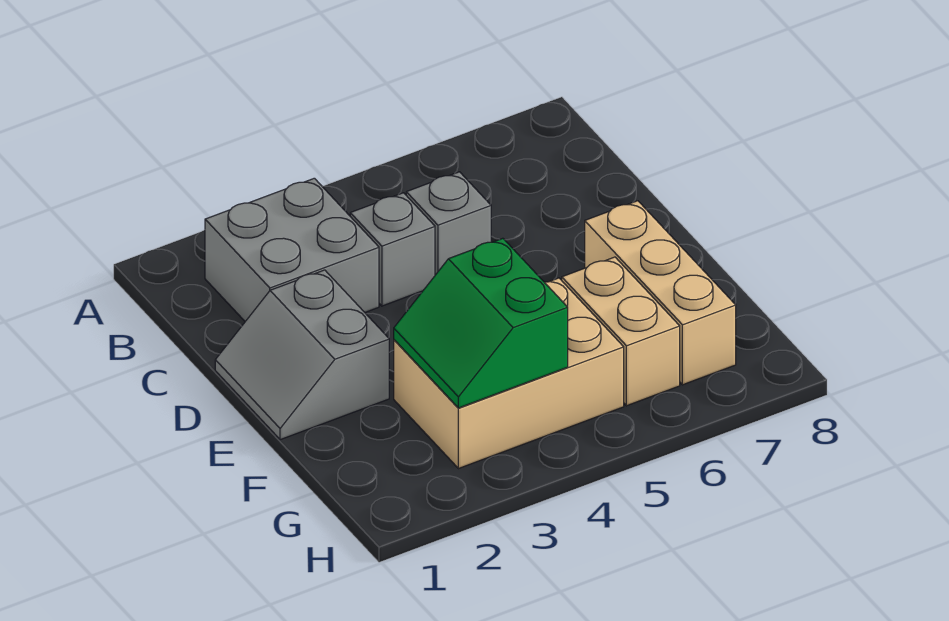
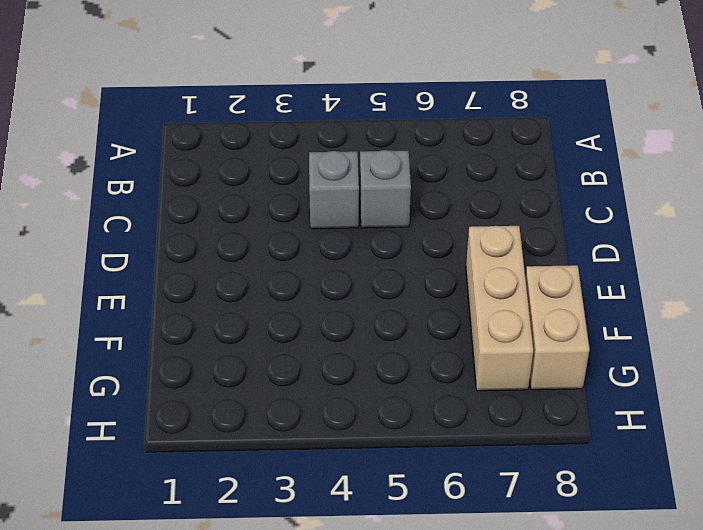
tan 1x2 brick [525,265,590,390] -> tan 1x2 brick moved to [562,257,680,406]
none -> grey 2x2 brick [205,178,379,321]
none -> grey 2x2 slope [215,270,389,440]

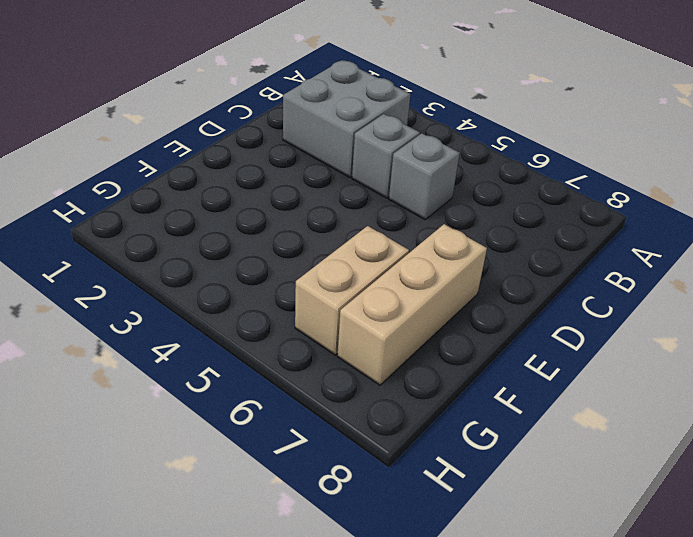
none -> grey 2x2 slope [215,270,389,440]
none -> tan 2x3 brick [394,278,624,469]

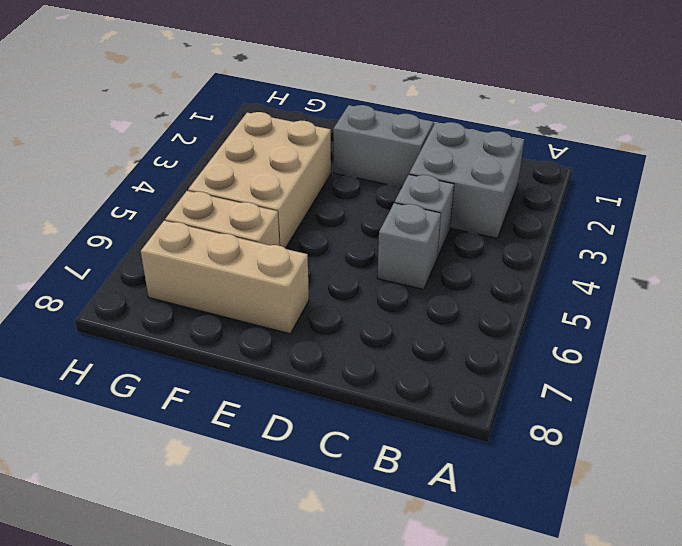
none -> green 2x2 slope [394,238,568,408]

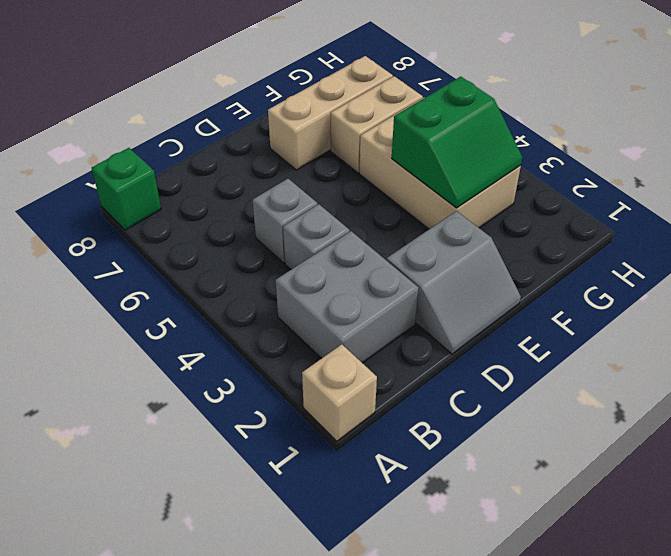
tan 1x1 brick [302,344,377,441] -> none
green 1x1 brick [92,148,161,230] -> none

